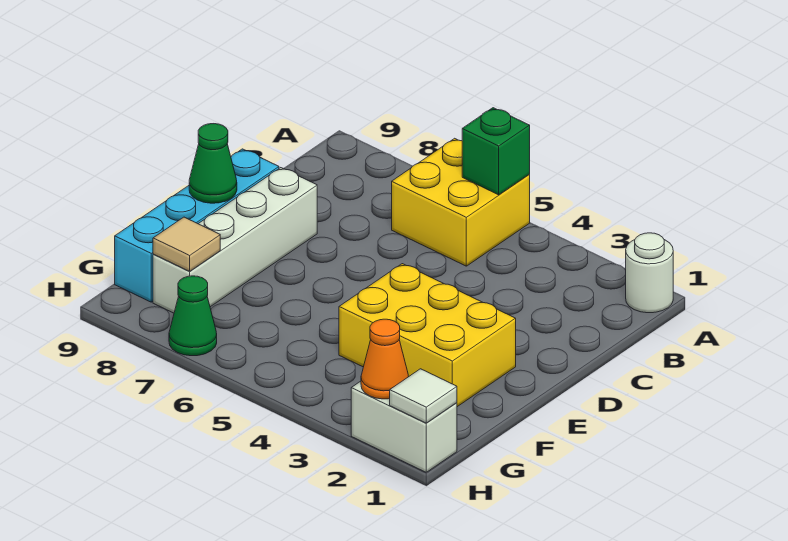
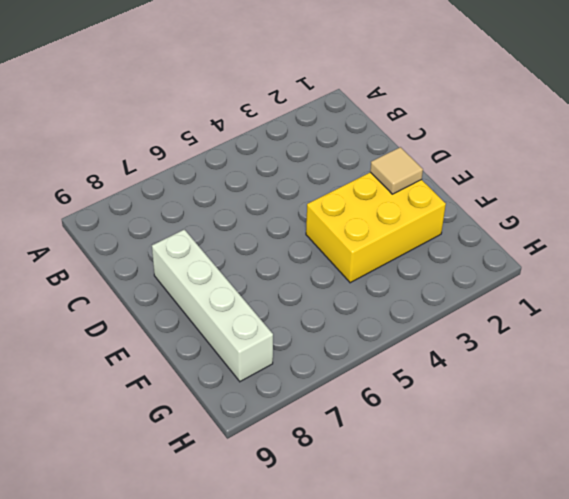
tan 1x1 tile [370,147,423,194] -> tan 1x1 tile moved to [153,217,220,271]
none -> white 1x1 round brick [626,233,673,313]
none -> yellow 2x2 brick [392,138,530,266]
none -> cyan 1x4 brick [115,149,279,302]

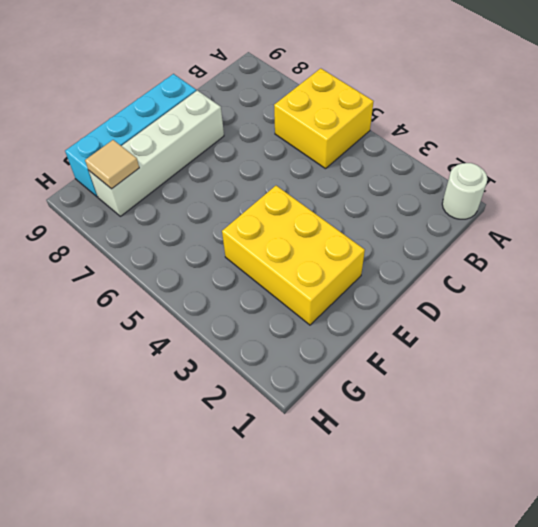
none -> white 1x2 brick [351,381,457,472]
none -> green 1x1 cone [169,276,217,356]
none -> green 1x1 brick [462,108,530,195]

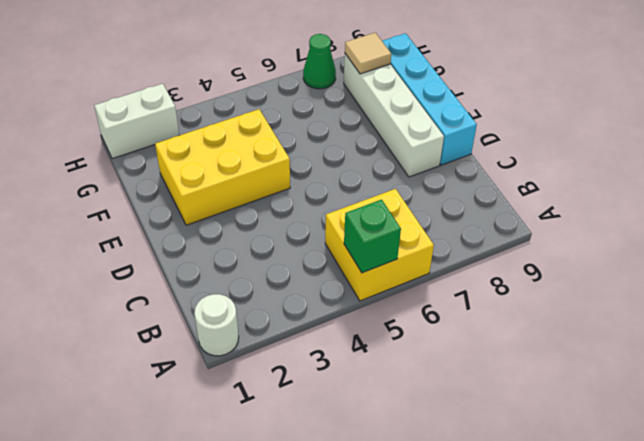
none -> green 1x1 cone [189,124,237,203]
none -> white 1x1 tile [390,369,457,423]
none -> orange 1x1 cone [361,319,409,399]

